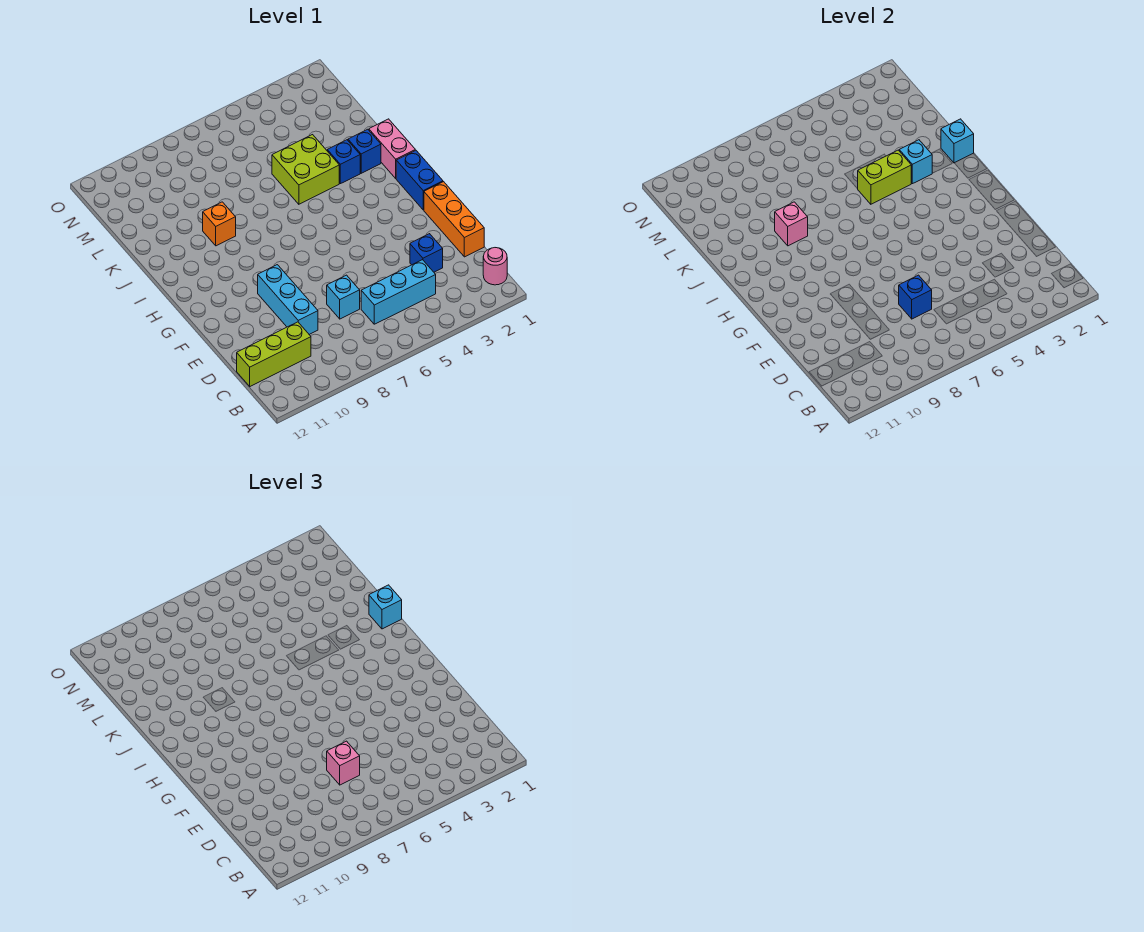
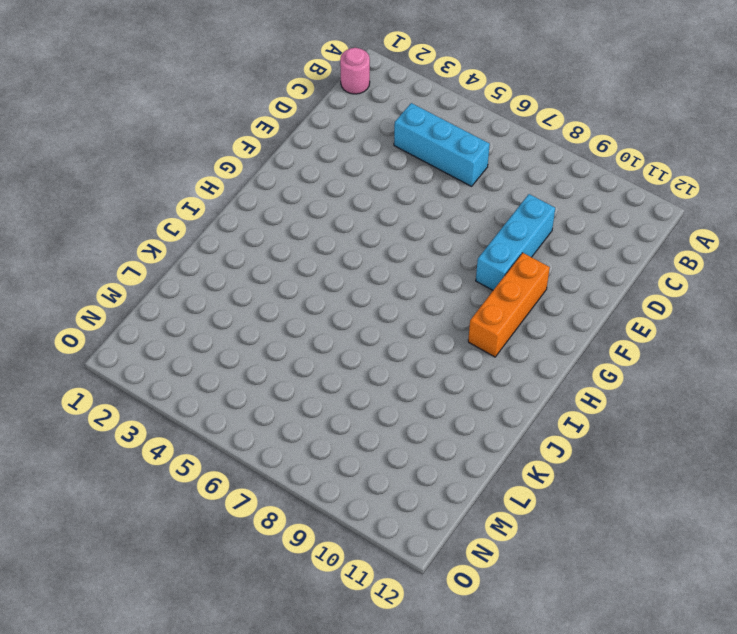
orange 1x3 brick [468,253,550,357] -> orange 1x3 brick moved to [424,182,484,257]
none -> lime 1x3 brick [237,322,311,386]
none -> blue 1x1 brick [410,234,443,272]
none -> cyan 1x1 brick [327,275,360,319]

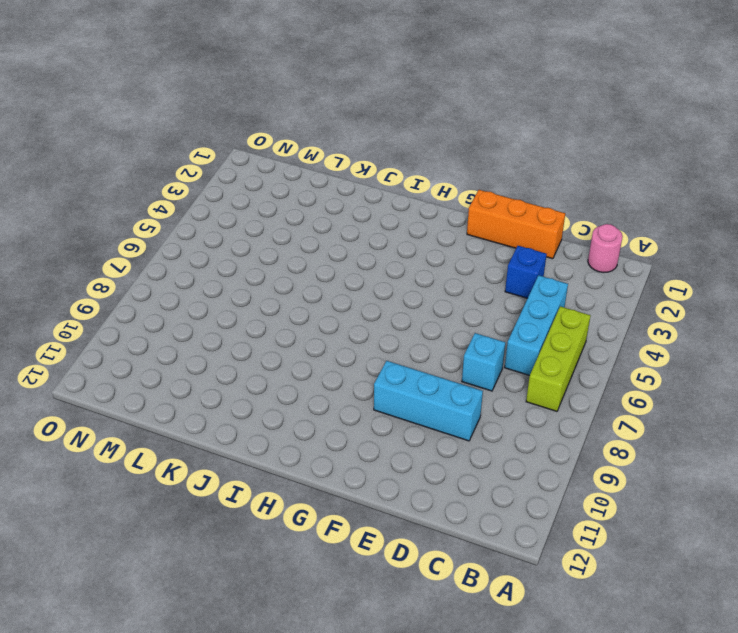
lime 1x3 brick [526,306,591,411] -> lime 1x3 brick moved to [237,322,311,386]
none -> blue 1x2 brick [396,150,443,210]
none -> pink 1x2 brick [369,119,415,178]
none -> blue 1x1 brick [348,129,381,173]

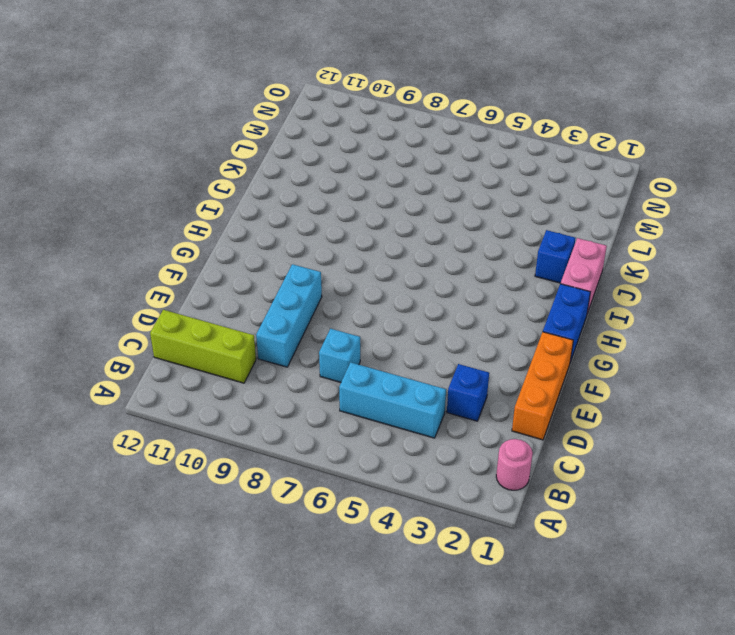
none -> blue 1x1 brick [327,140,360,184]
none -> lime 2x2 brick [272,135,339,204]
none -> orange 1x1 brick [203,202,236,246]

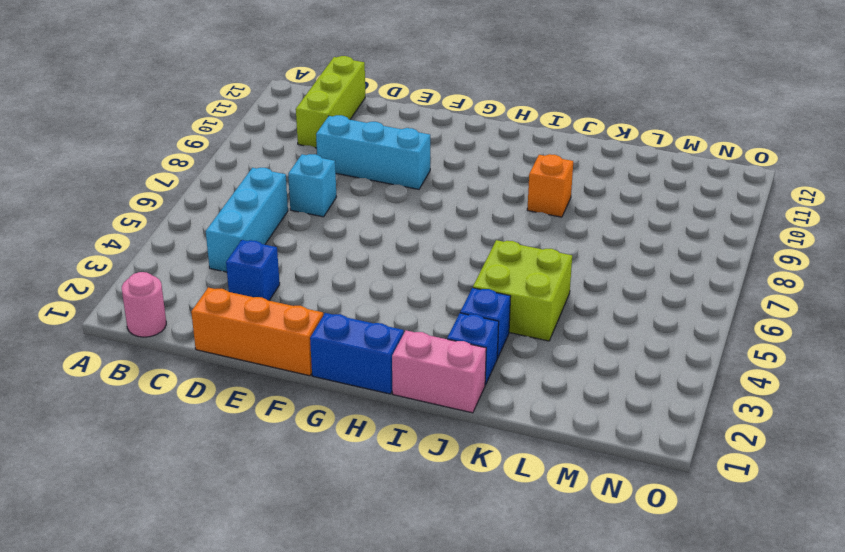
none -> blue 1x1 brick [899,275,932,319]
none -> cyan 1x1 brick [941,119,974,163]
none -> cyan 1x1 brick [899,140,932,184]

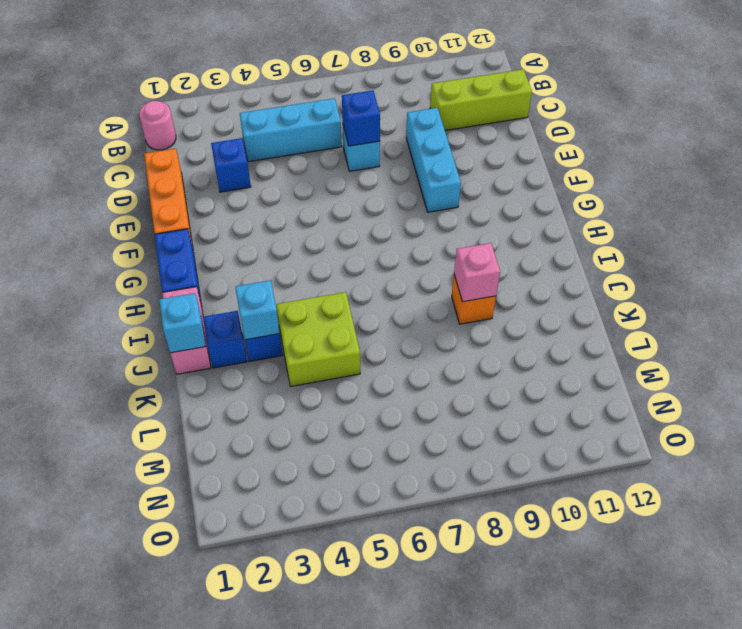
none -> lime 1x2 brick [858,150,911,204]
none -> pink 1x1 brick [327,741,360,785]
none -> cyan 1x1 brick [369,585,402,629]

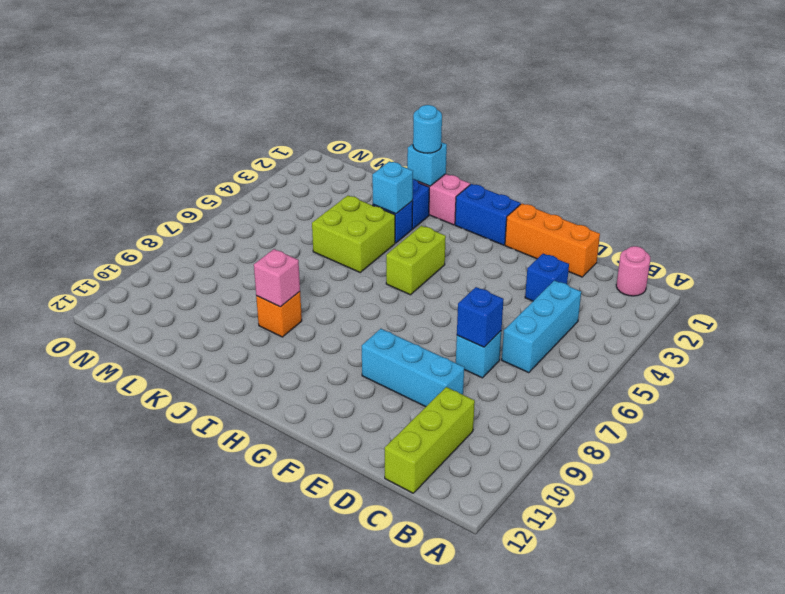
lime 1x2 brick [386,226,446,295] -> lime 1x2 brick moved to [858,150,911,204]
cyan 1x1 round brick [413,105,442,153] -> cyan 1x1 brick [369,585,402,629]
none -> pink 1x1 brick [327,741,360,785]

